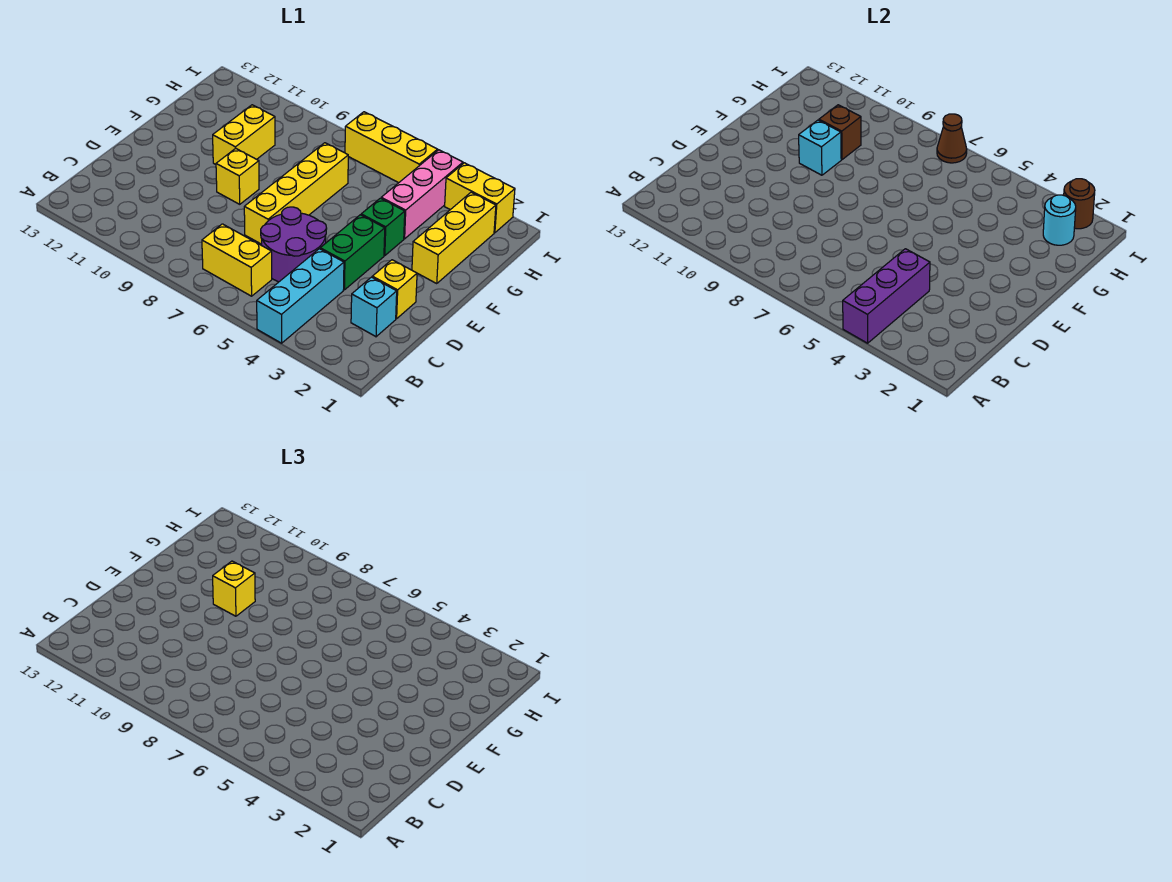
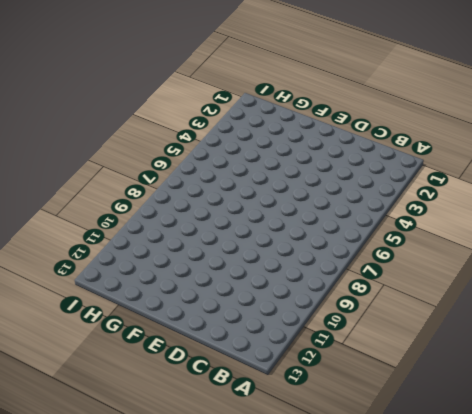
none -> cyan 1x3 brick [257,249,344,343]
none -> yellow 1x2 brick [202,224,272,296]
none -> cyan 1x1 brick [351,277,397,337]

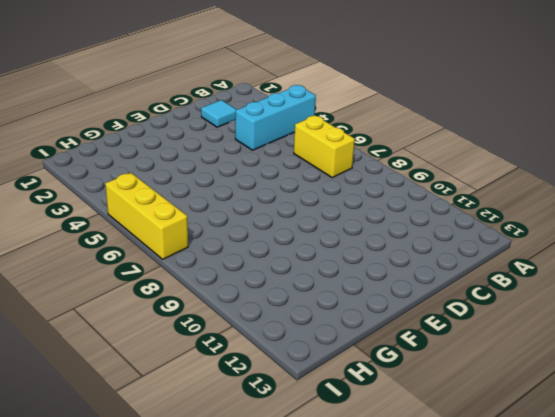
cyan 1x1 tile [201,100,237,127] -> cyan 1x1 brick [351,277,397,337]
none -> purple 2x2 round brick [261,207,327,282]
none -> yellow 1x1 brick [372,260,417,319]
none -> green 1x2 brick [320,215,385,290]

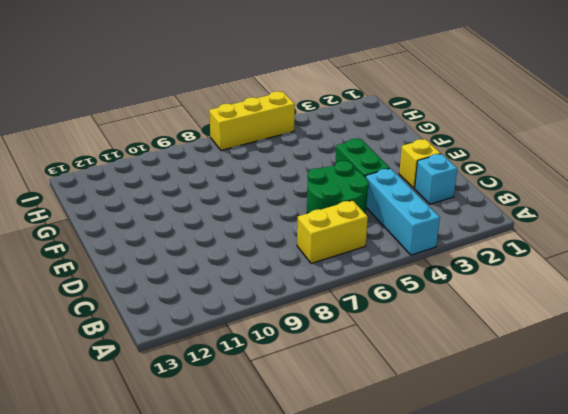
green 2x2 round brick [307,161,369,214] -> purple 2x2 round brick [261,207,327,282]
none -> yellow 1x4 brick [244,143,348,244]
none -> yellow 1x1 brick [216,148,259,204]
none -> yellow 1x3 brick [412,192,496,283]

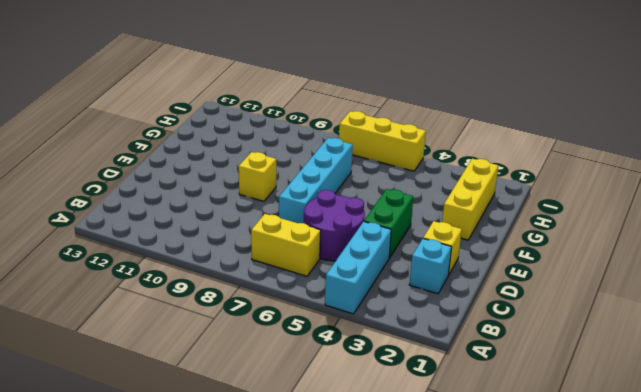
cyan 1x4 brick [279,138,353,223] -> yellow 1x4 brick [244,143,348,244]
none -> green 1x1 brick [361,198,405,256]
none -> yellow 1x2 brick [213,105,275,164]
none -> pink 1x3 brick [381,150,463,239]

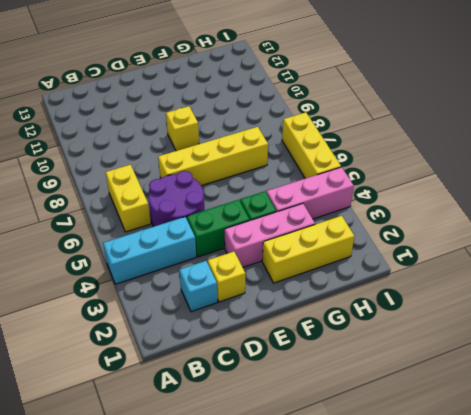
pink 1x3 brick [225,203,315,267] -> none
none -> yellow 1x2 brick [213,105,275,164]
none -> yellow 1x2 brick [445,163,515,233]
none -> purple 1x3 brick [843,249,930,343]

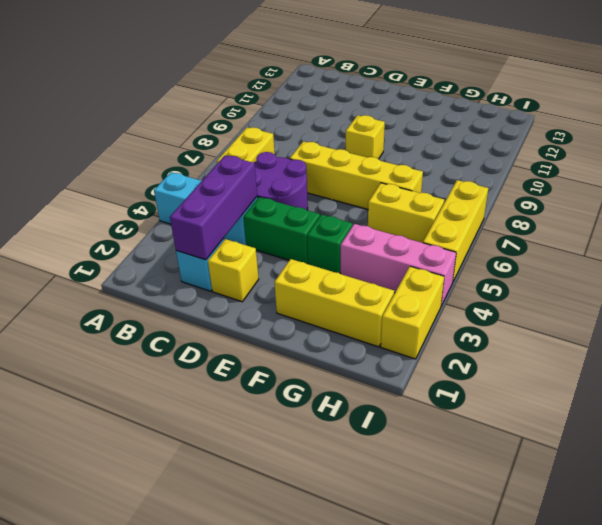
purple 1x3 brick [170,155,257,260] -> purple 1x3 brick turned to [843,249,930,343]
yellow 1x2 brick [368,183,444,243] -> yellow 1x2 brick moved to [213,105,275,164]
none -> cyan 1x1 brick [799,120,841,175]
none -> brown 1x1 brick [819,105,861,160]
none -> cyan 1x1 round brick [1043,195,1076,245]

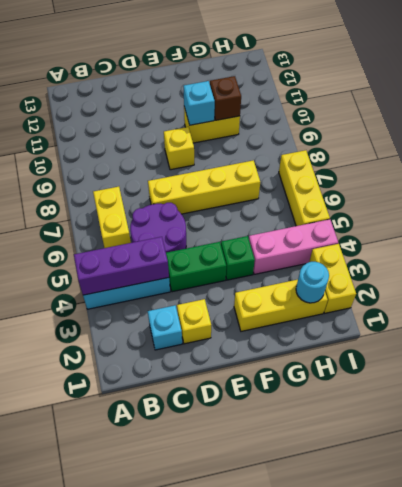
none -> brown 1x1 round brick [1064,179,1095,229]
none -> brown 1x1 cone [937,114,967,163]
none -> yellow 1x1 brick [213,561,255,616]

